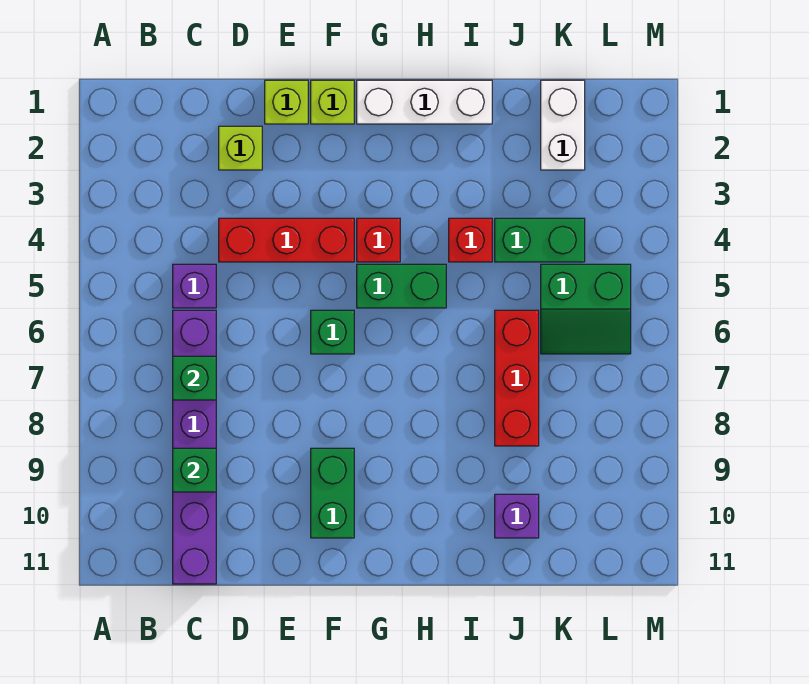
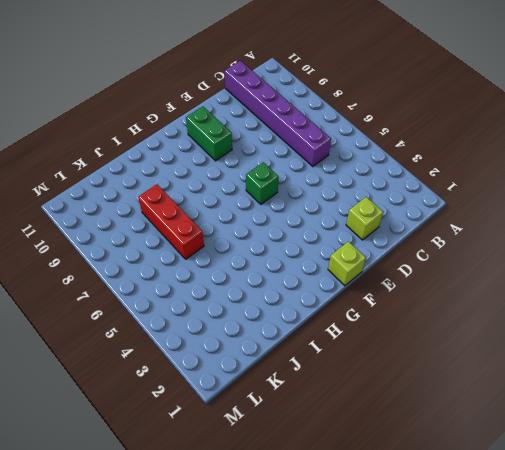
none -> purple 1x1 brick [173,264,216,308]
none -> red 1x3 brick [219,218,354,262]
none -> lime 1x1 brick [265,80,308,124]

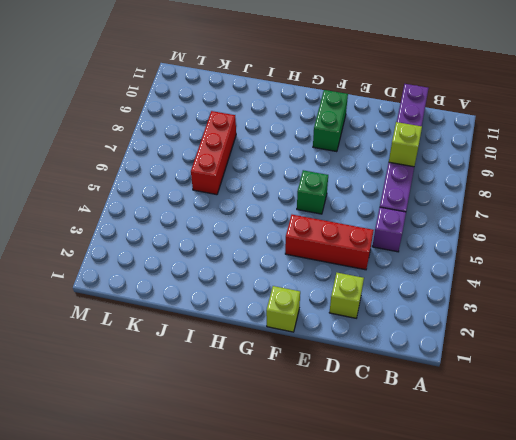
lime 1x1 brick [389,122,422,167] -> lime 1x1 brick moved to [265,80,308,124]
none -> white 1x3 brick [357,80,492,124]
none -> red 1x1 brick [357,218,400,262]
none -> green 1x2 brick [357,264,446,308]

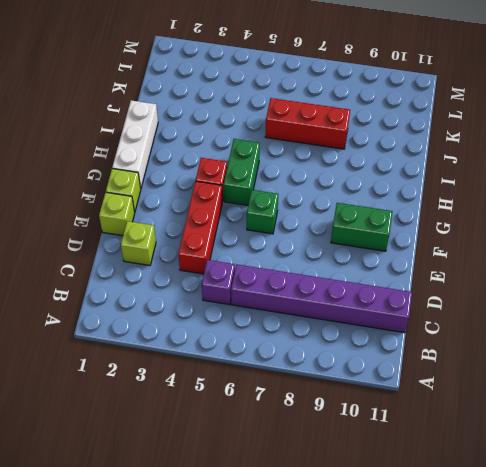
none -> red 1x1 brick [449,218,492,262]
none -> green 1x2 brick [495,218,585,262]
none -> purple 1x1 brick [495,494,539,538]

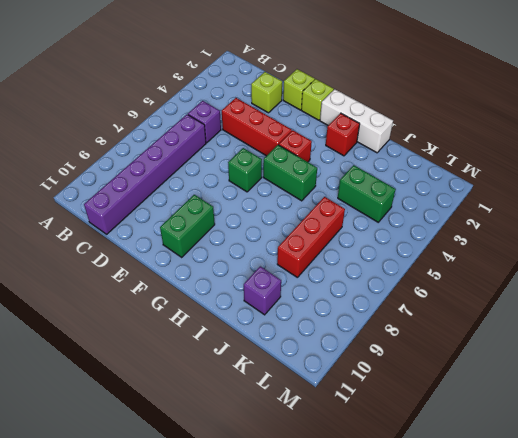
red 1x1 brick [326,113,360,156] -> red 1x1 brick moved to [449,218,492,262]
none -> white 1x2 brick [541,80,585,170]
none -> green 2x2 slope [541,264,631,354]
none -> green 1x1 brick [173,356,216,400]

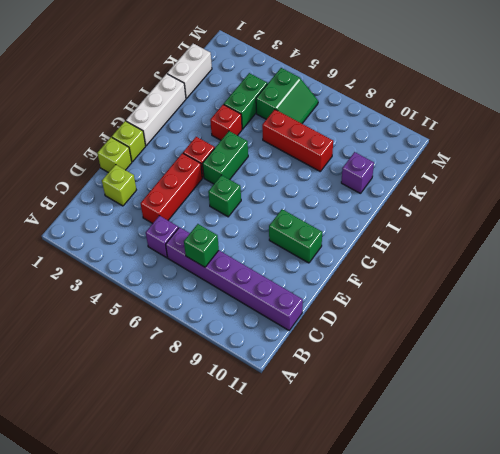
white 1x2 brick [167,44,212,98] -> white 1x2 brick turned to [541,80,585,170]
none -> green 1x1 brick [173,448,216,492]

